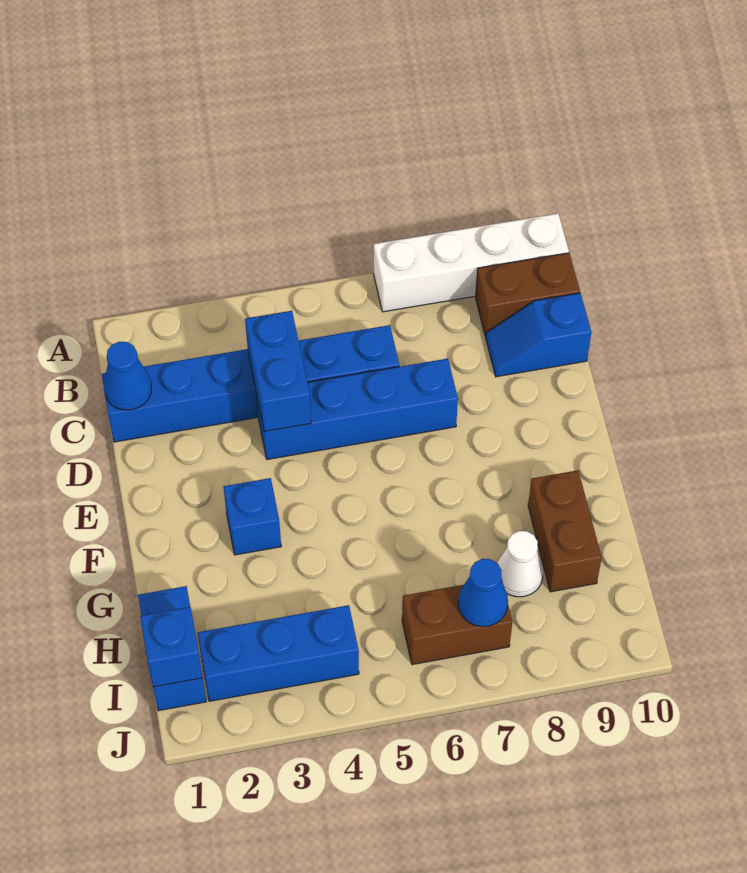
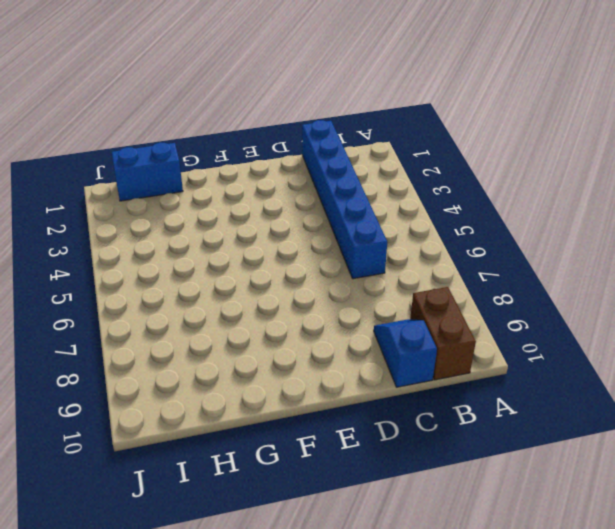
none -> white 1x4 brick [374,214,569,312]
none -> blue 1x4 brick [256,359,458,459]
none -> blue 1x1 brick [224,478,281,555]

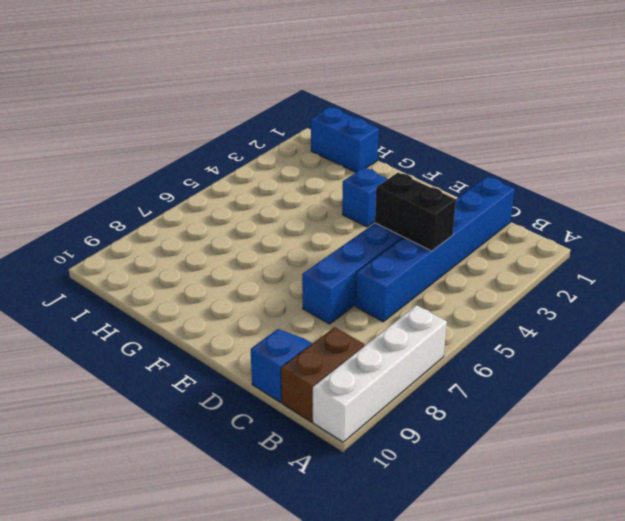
black 1x2 brick [375,173,456,251] -> blue 1x2 brick [245,311,311,432]
none -> brown 1x2 brick [528,470,602,592]
none -> white 1x1 cone [497,531,543,597]
none -> blue 1x3 brick [198,605,359,701]

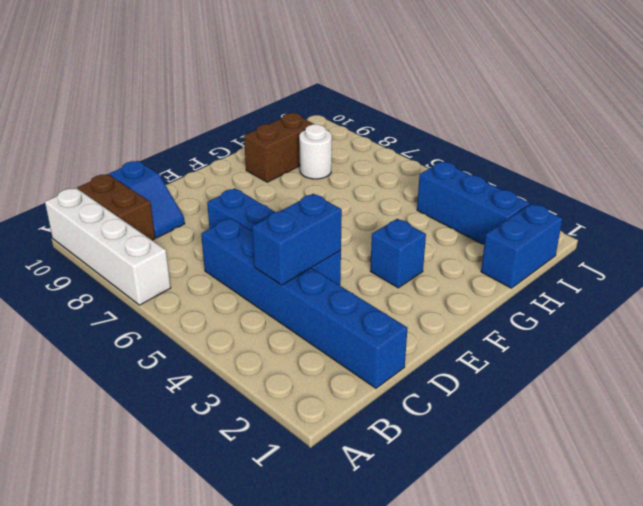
white 1x1 round brick [299,124,332,179] -> white 1x1 cone [497,531,543,597]
none -> brown 1x2 brick [402,578,512,665]
none -> blue 1x1 cone [103,342,151,410]
none -> blue 1x1 brick [140,607,203,687]

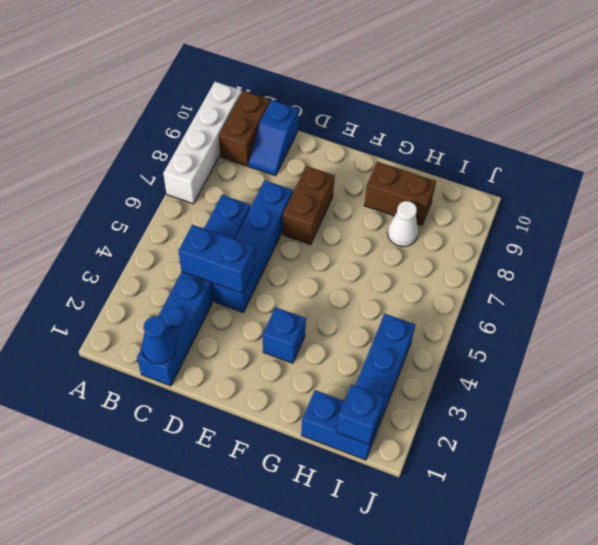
brown 1x2 brick [283,166,335,245] -> brown 1x2 brick moved to [402,578,512,665]
none -> blue 1x1 cone [458,559,508,627]

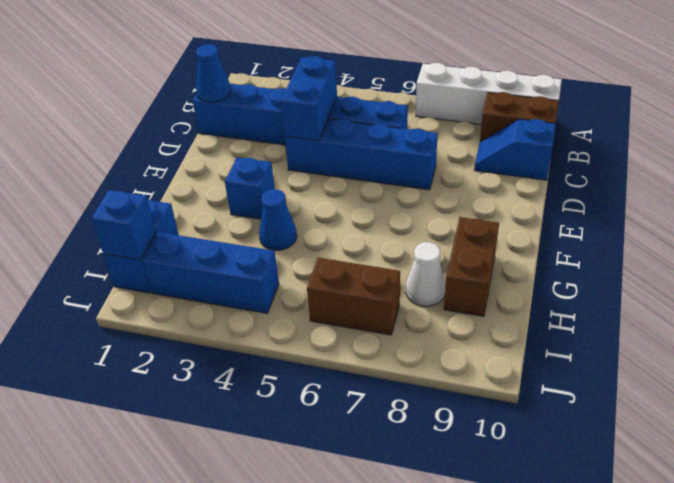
blue 1x1 cone [259,189,297,250] -> blue 1x1 cone moved to [458,559,508,627]

